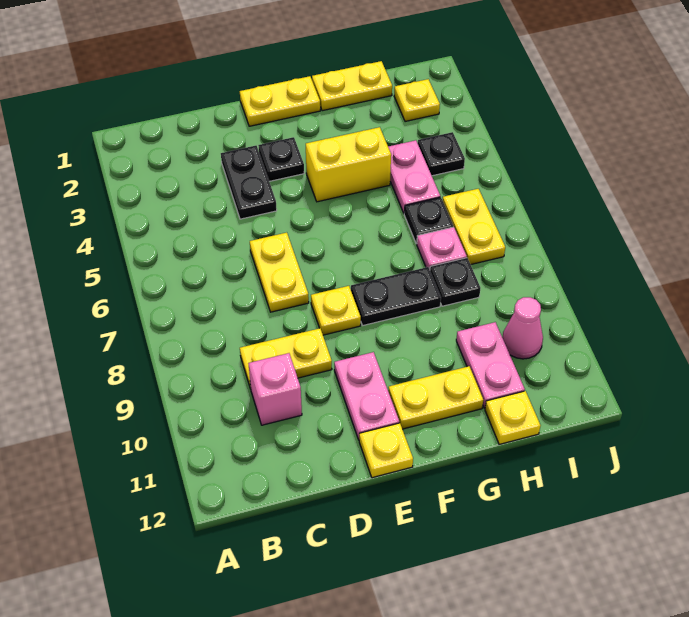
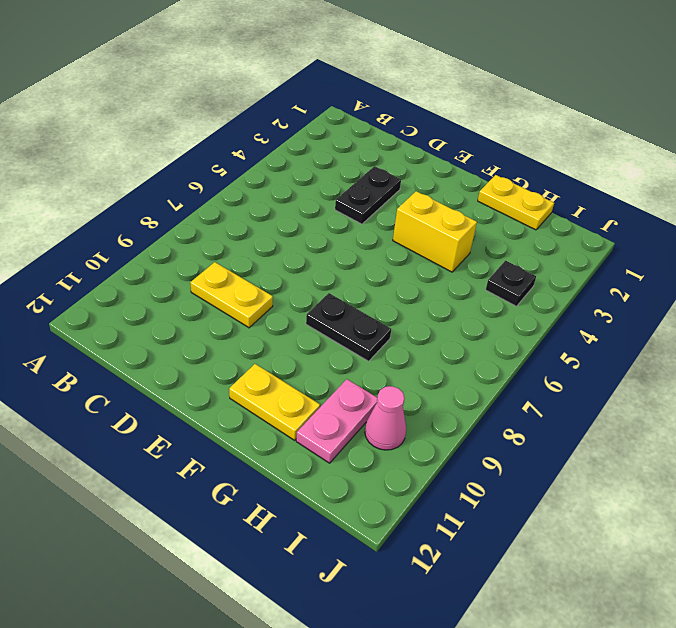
none -> pink 1x1 brick [248,353,302,425]
none -> yellow 1x2 plate [250,233,309,312]
none -> yellow 1x2 plate [240,76,320,126]

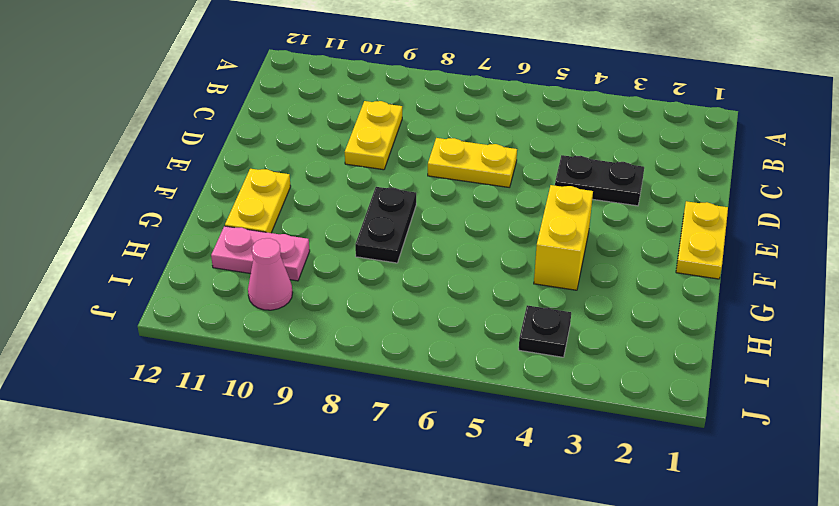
none -> pink 1x1 brick [248,353,302,425]
none -> black 1x1 plate [258,137,304,181]
none -> yellow 1x1 plate [311,286,361,335]

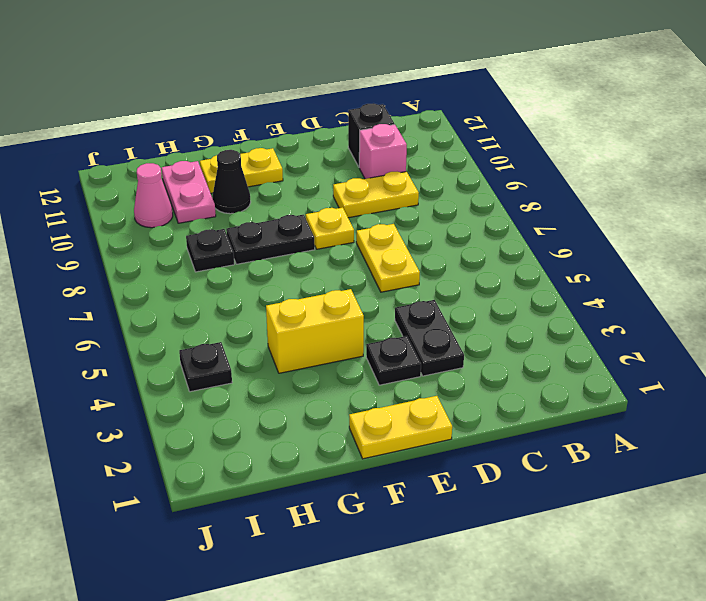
black 1x1 brick [348,103,394,167] -> none
black 1x1 cone [213,150,251,214] -> none
none -> pink 1x2 plate [334,352,399,440]
none -> yellow 1x1 plate [359,423,413,478]
none -> yellow 1x2 plate [312,61,392,111]

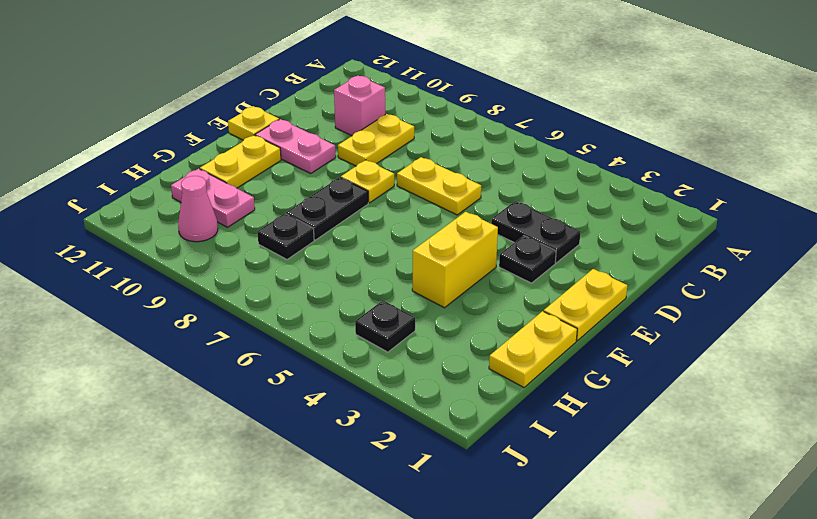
none -> pink 1x2 plate [388,140,440,213]
none -> black 1x1 plate [404,197,453,244]
none -> pink 1x1 plate [417,227,467,270]

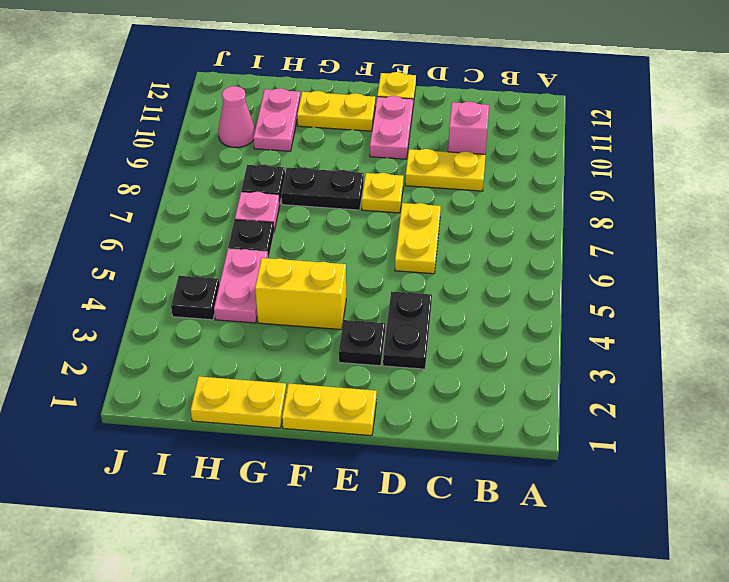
none -> yellow 1x1 plate [485,391,541,444]
none -> yellow 1x1 plate [394,79,440,122]
none -> yellow 1x2 plate [443,189,505,265]

